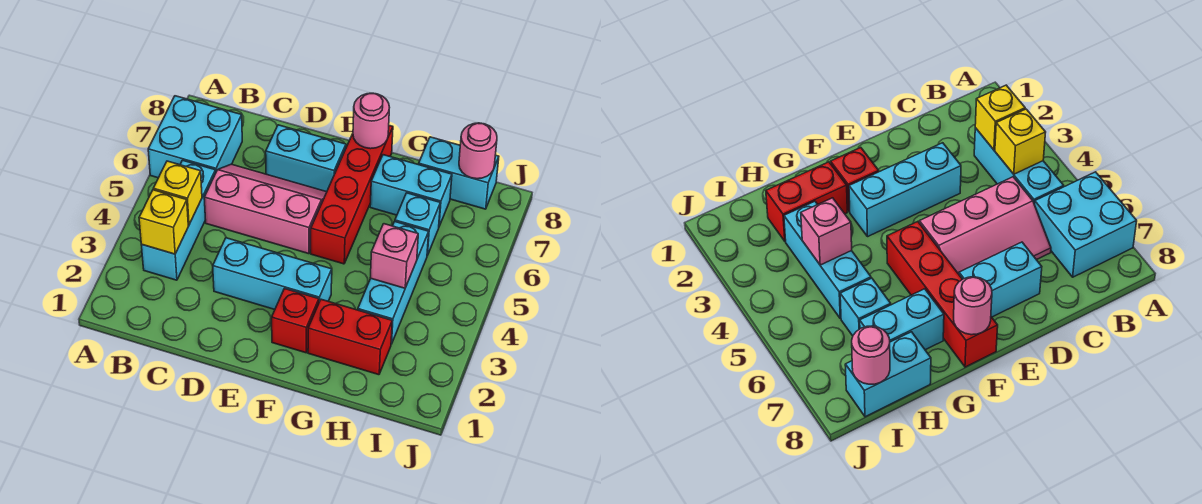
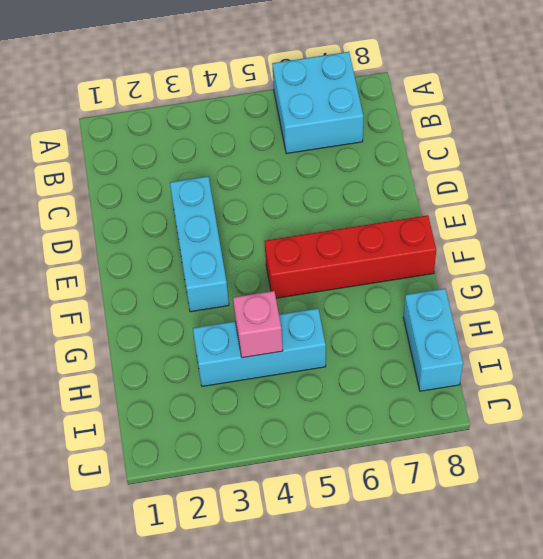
none -> cyan 1x3 brick [142,160,216,280]
none -> pink 2x3 slope [204,164,327,254]
none -> cyan 1x2 brick [266,125,346,192]

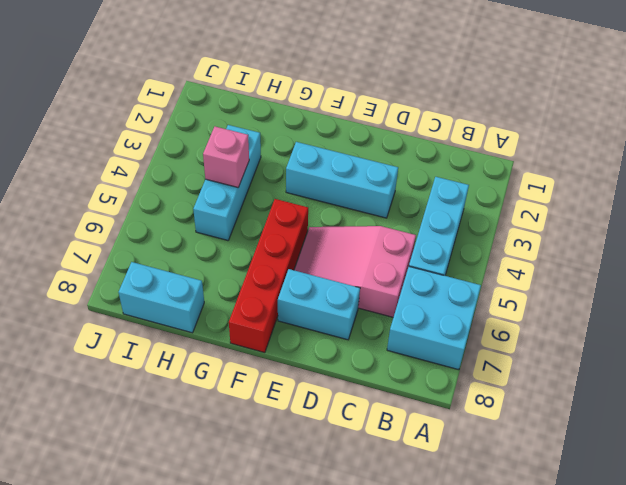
pink 2x3 slope [295,226,416,317] -> pink 2x3 slope turned to [204,164,327,254]
none -> red 1x1 brick [272,289,319,353]
none -> red 1x2 brick [308,299,392,375]
none -> cyan 1x2 brick [370,155,452,226]

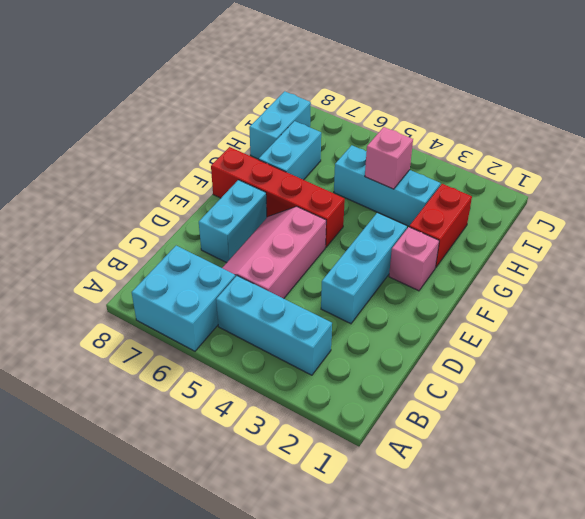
pink 1x1 brick [389,227,439,291] -> red 1x1 brick [272,289,319,353]
none -> cyan 1x1 brick [395,193,440,256]
none -> yellow 1x1 brick [139,190,188,254]
none -> yellow 1x1 brick [153,161,202,225]

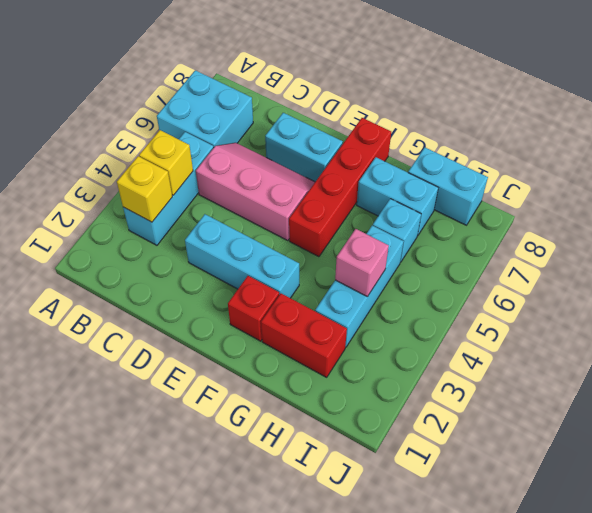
none -> pink 1x1 round brick [353,93,390,149]
none -> pink 1x1 round brick [459,123,497,179]

